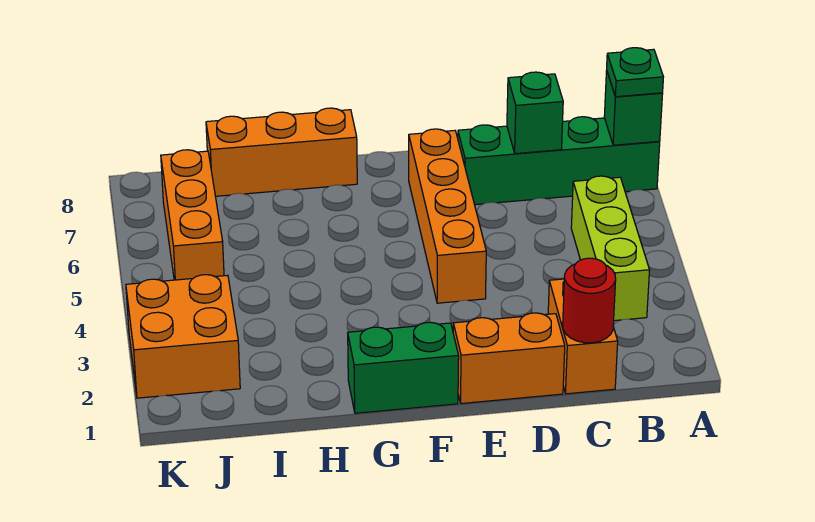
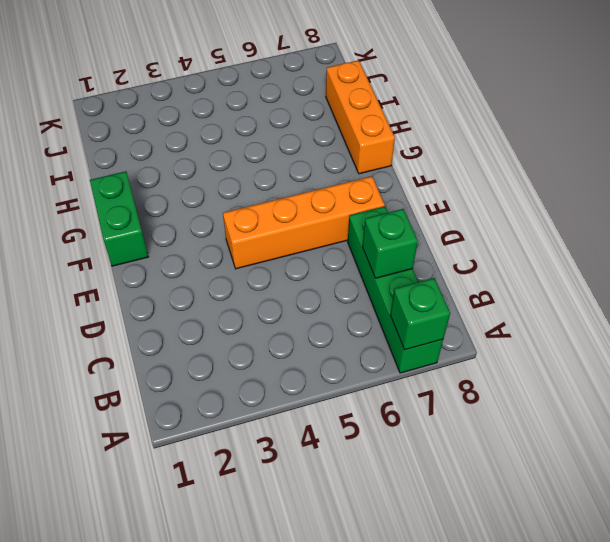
none -> lime 1x3 brick [571,176,650,321]
none -> orange 1x2 brick [548,279,618,394]
none -> orange 1x2 brick [453,313,565,404]

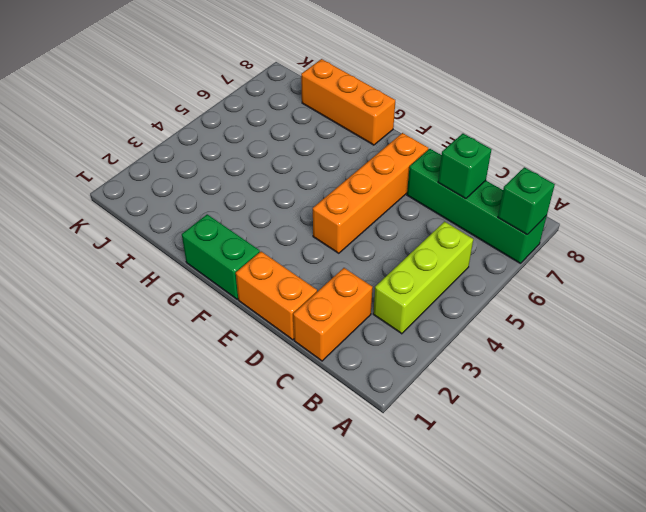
none -> orange 2x2 brick [126,275,240,398]
none -> orange 1x3 brick [161,150,224,280]
none -> red 1x1 round brick [563,258,616,343]

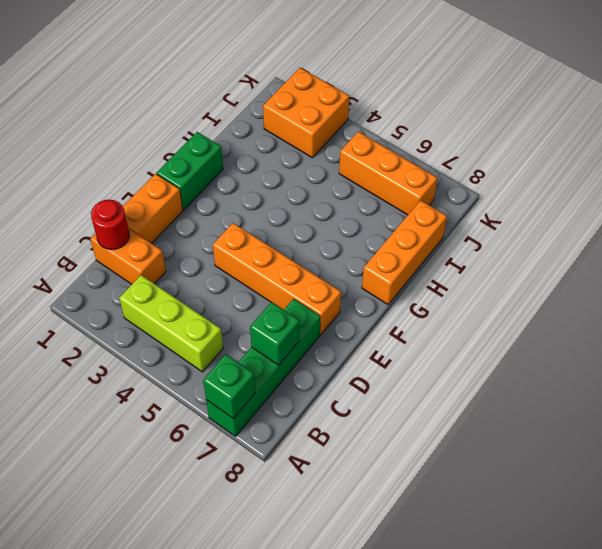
none -> green 1x1 plate [607,48,663,97]

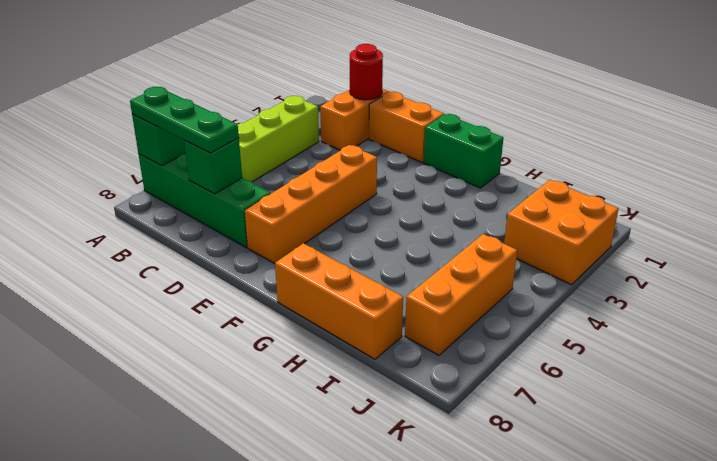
green 1x3 plate [130,87,239,153] -> green 1x1 plate [607,48,663,97]

